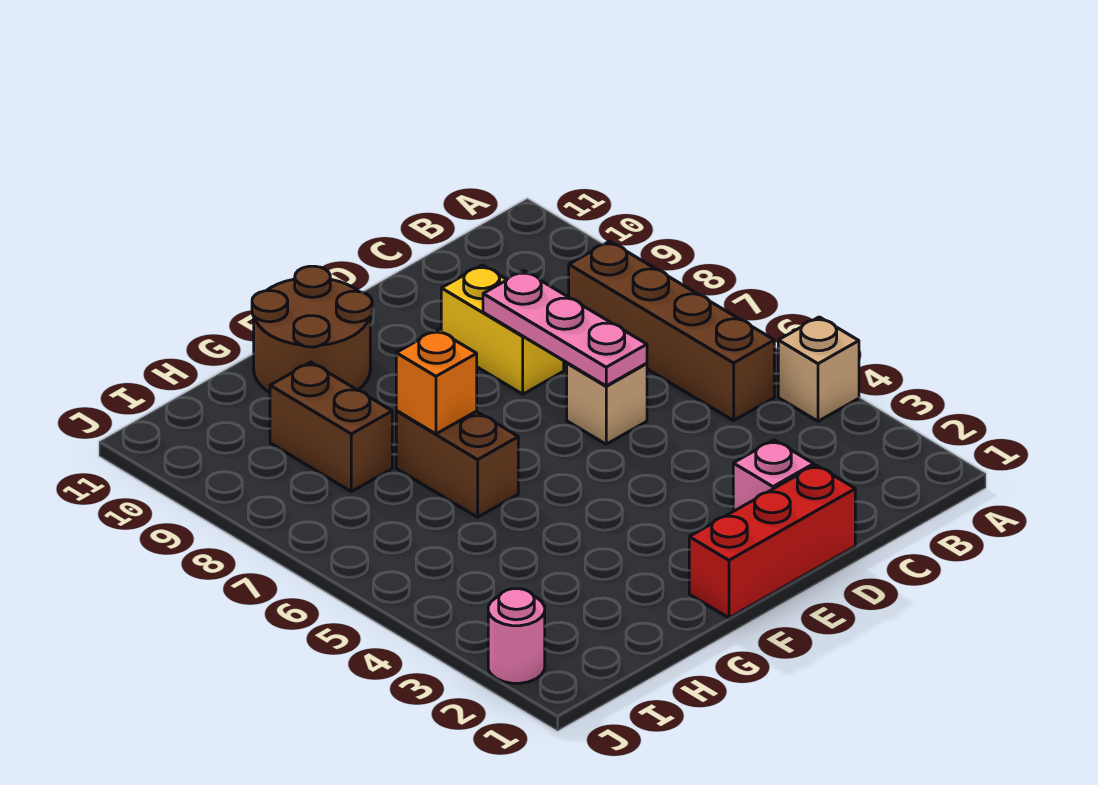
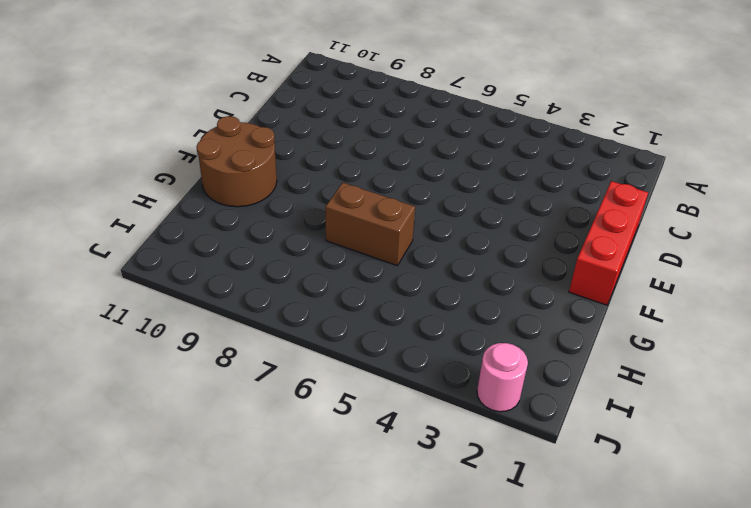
none -> tan 1x1 brick [778,317,859,421]
none -> brown 1x4 brick [569,241,774,421]
none -> pink 1x1 brick [733,440,814,511]

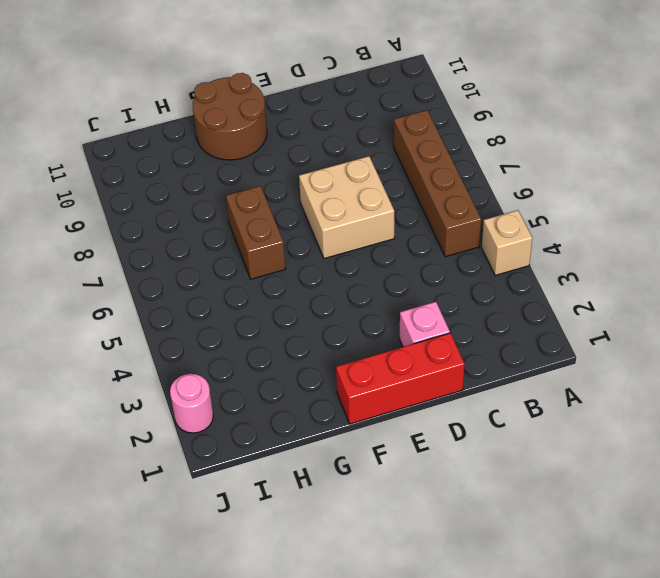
tan 2x2 brick [299,156,394,259] -> tan 1x1 brick [567,363,647,444]
none -> yellow 1x2 brick [441,265,564,394]
none -> brown 1x2 brick [270,362,392,492]
none -> pink 1x3 plate [483,271,647,386]

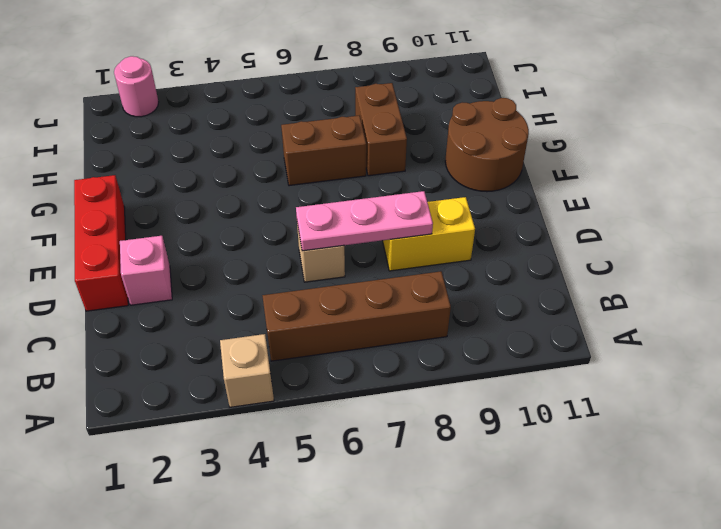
brown 1x2 brick [355,83,407,176] -> brown 1x2 brick turned to [270,362,392,492]
none -> orange 1x1 brick [396,330,477,434]

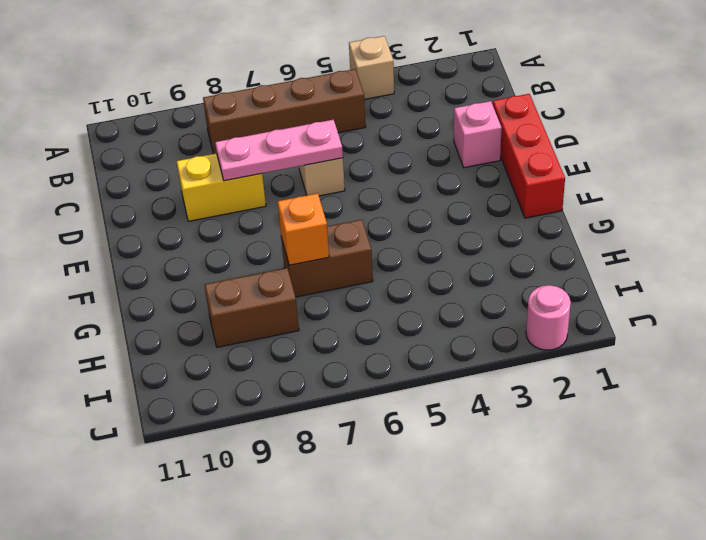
none -> brown 2x2 round brick [252,266,372,393]

